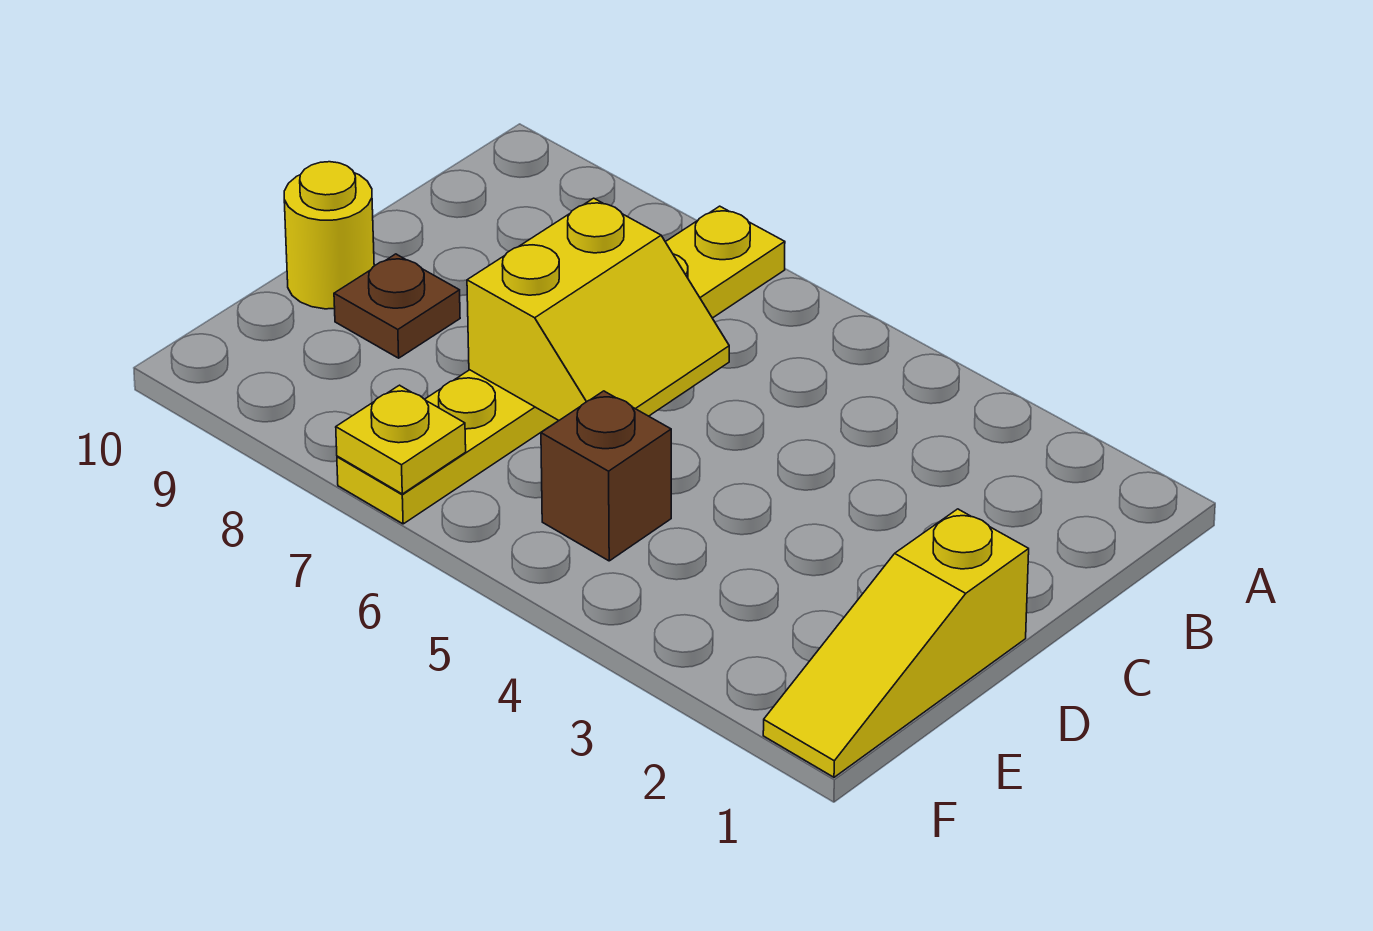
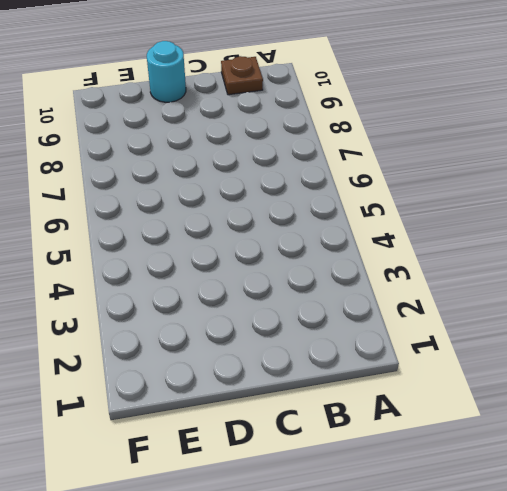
brown 1x1 plate [221,56,263,95] -> brown 1x1 plate moved to [334,254,460,358]
cyan 1x1 round brick [147,41,186,102] -> yellow 1x1 round brick [284,162,374,309]
none -> yellow 1x6 plate [337,206,785,524]
none -> yellow 1x3 slope [763,509,1029,777]

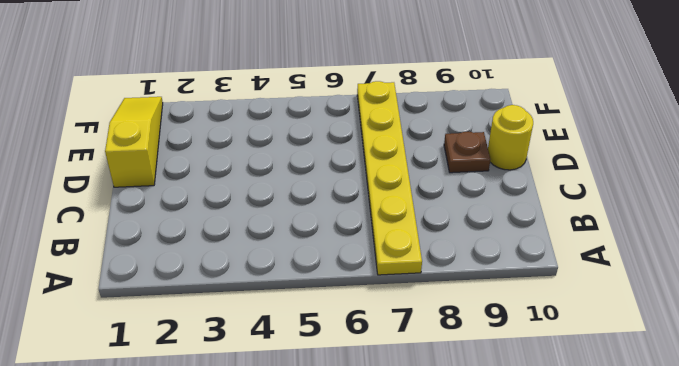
none -> brown 1x1 brick [541,391,671,561]
none -> yellow 2x2 slope [467,198,729,421]

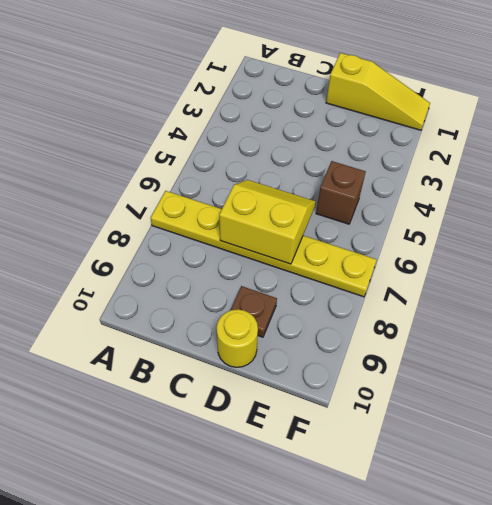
none -> yellow 1x1 plate [336,385,466,494]

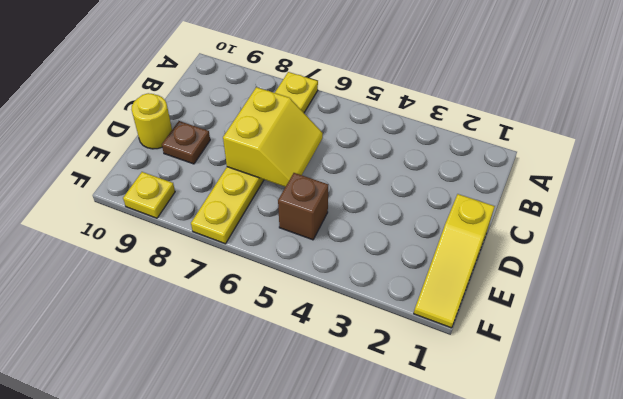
yellow 1x1 plate [123,172,175,218] -> yellow 1x1 plate moved to [336,385,466,494]

